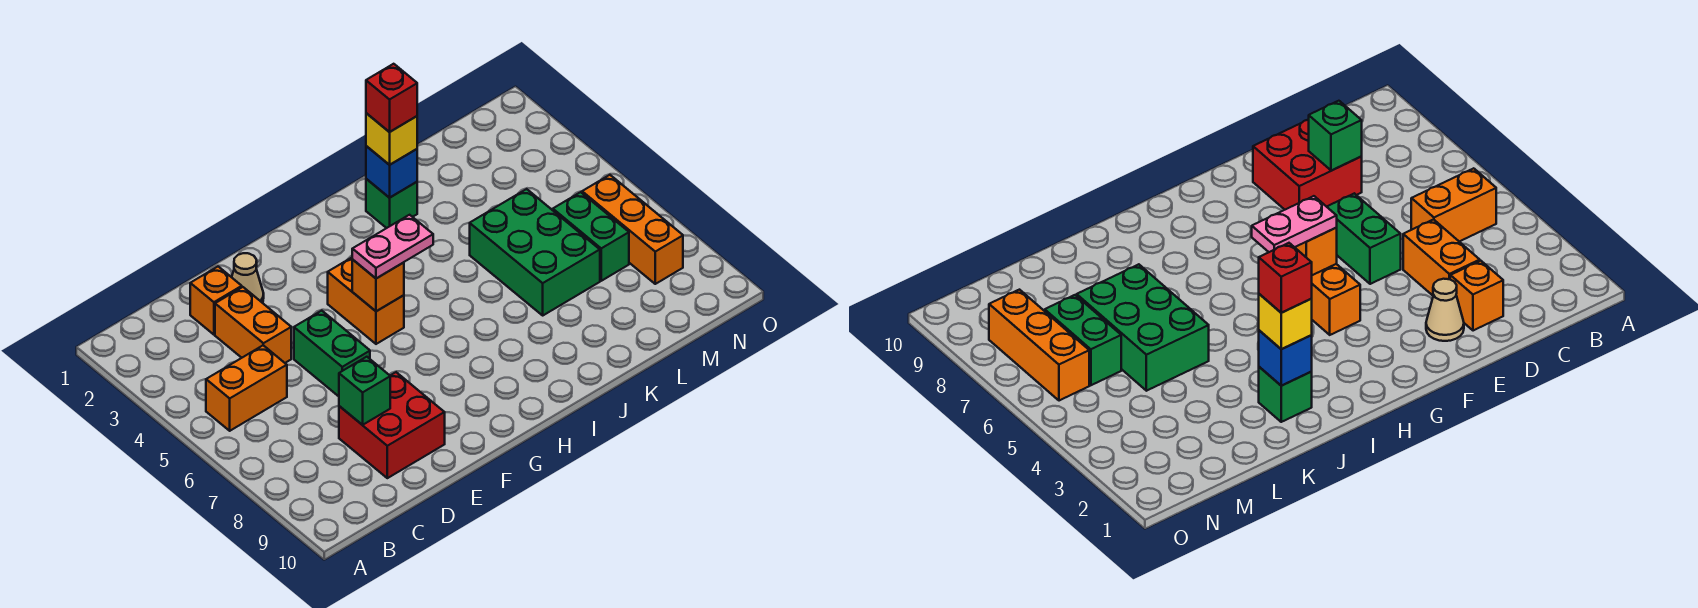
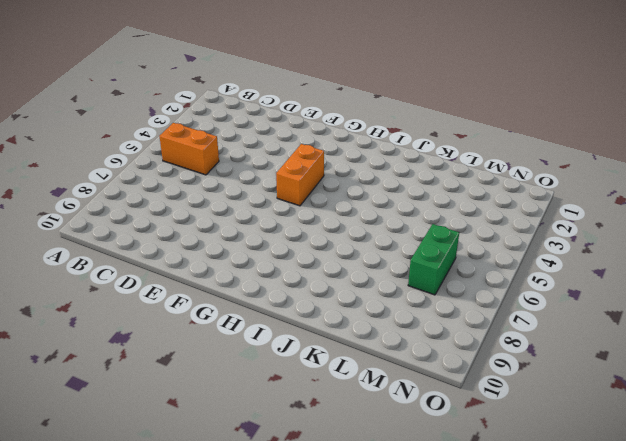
none -> orange 1x1 brick [190,267,242,335]
none -> orange 1x2 brick [215,287,291,363]
none -> red 2x2 brick [339,372,445,478]

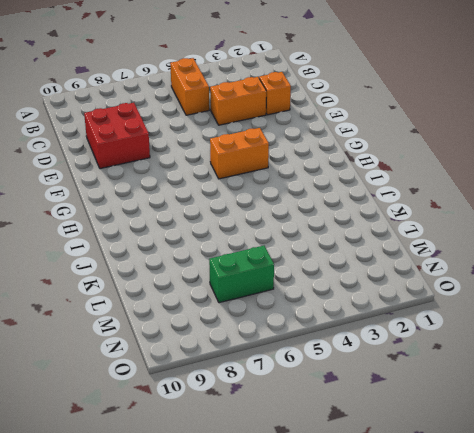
none -> tan 1x1 cone [232,253,264,303]
none -> green 1x2 brick [294,311,370,396]
none -> green 1x1 brick [366,179,417,228]

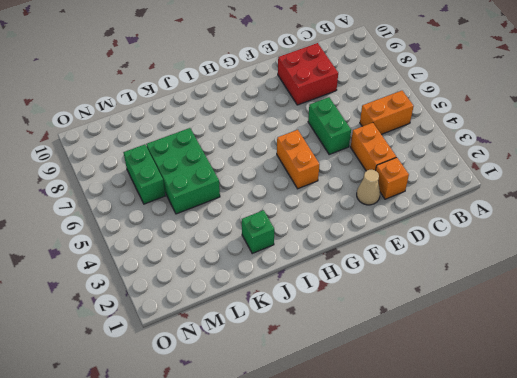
none -> orange 1x3 brick [582,175,683,284]
none -> green 1x1 brick [339,357,390,425]
none -> orange 1x1 brick [352,259,404,311]

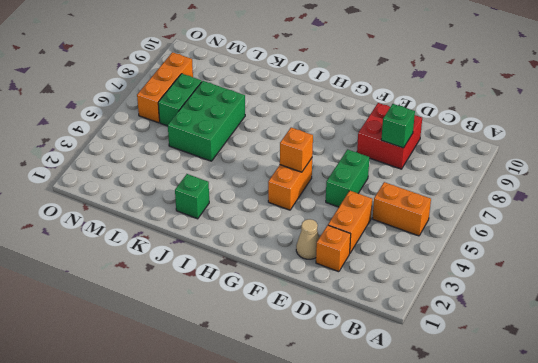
none -> blue 1x1 brick [366,146,417,198]
none -> pink 1x2 plate [352,215,433,278]
none -> yellow 1x1 brick [366,113,417,165]

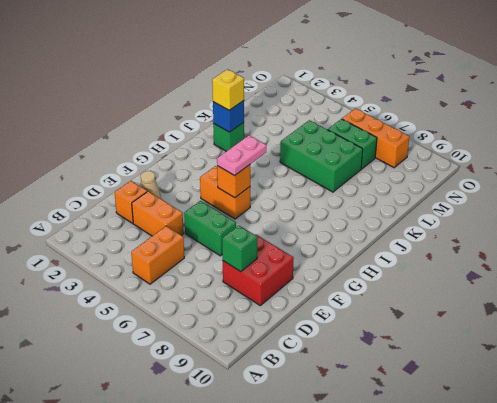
none -> red 1x1 brick [366,64,417,132]

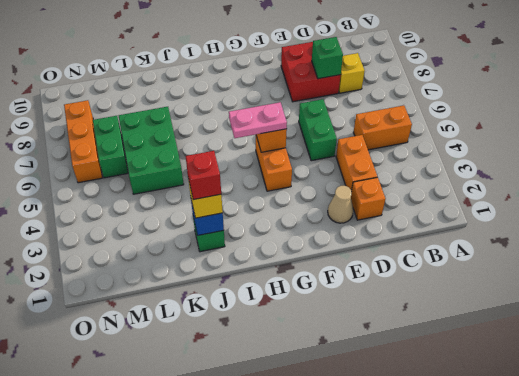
yellow 1x1 brick [339,53,365,93] -> none

